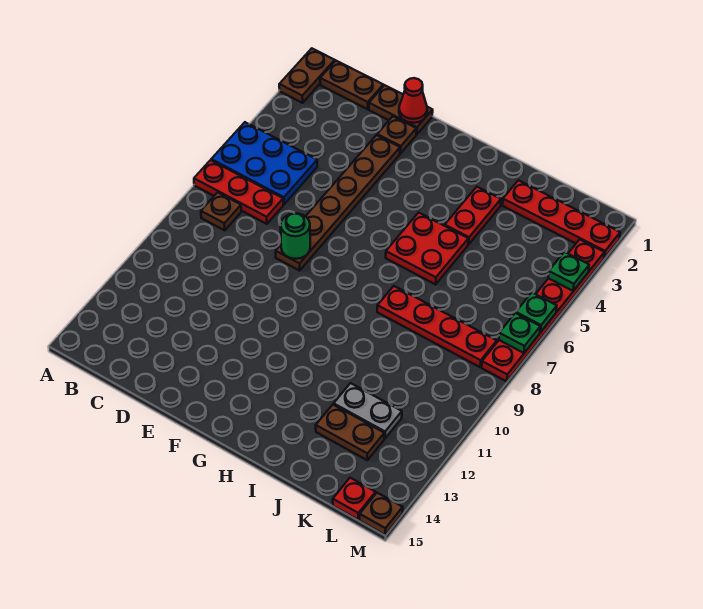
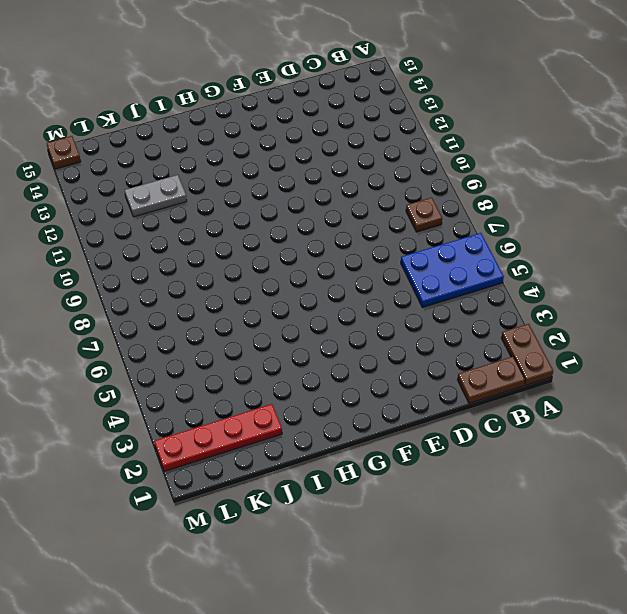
none -> red 1x3 plate [194,160,283,224]
none -> brown 1x2 plate [369,85,433,134]
none -> brown 1x1 plate [377,116,416,153]

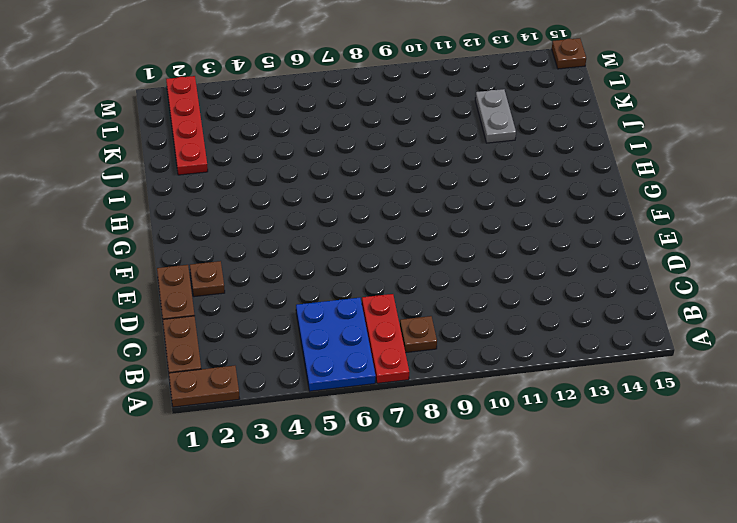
none -> brown 1x6 plate [276,135,400,271]
none -> red 2x2 plate [386,213,468,284]
none -> red 1x2 plate [445,187,501,244]

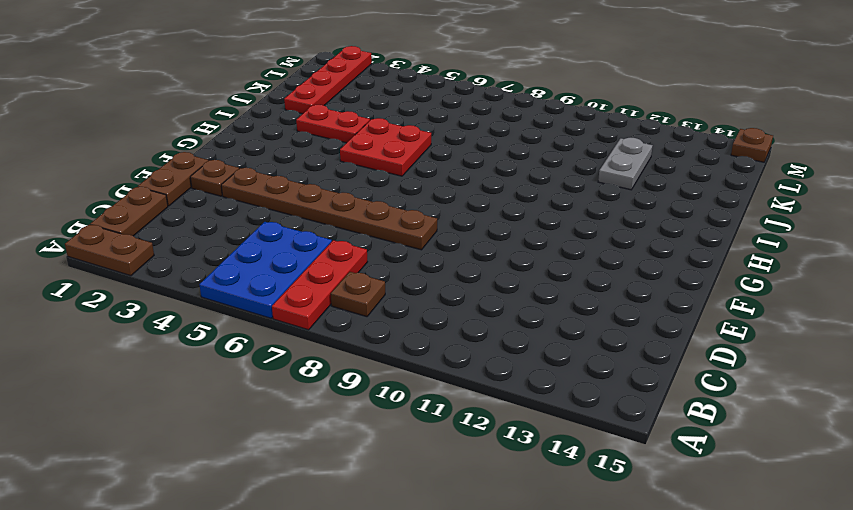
none -> red 1x4 plate [377,286,497,367]
none -> brown 1x2 plate [316,405,384,460]
none -> red 1x1 plate [333,478,376,520]

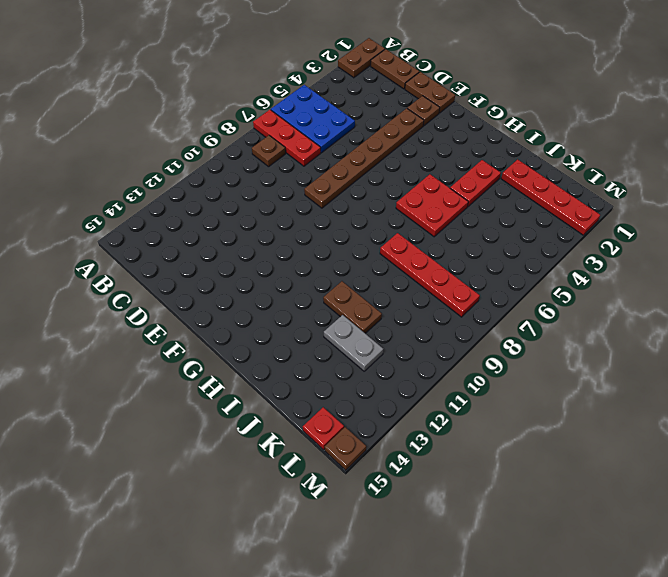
brown 1x2 plate [323,281,382,333] -> brown 1x2 plate moved to [316,405,384,460]
none -> red 1x6 plate [482,239,604,382]
none -> red 1x1 cone [399,78,427,123]
none -> green 1x1 round brick [281,213,310,259]

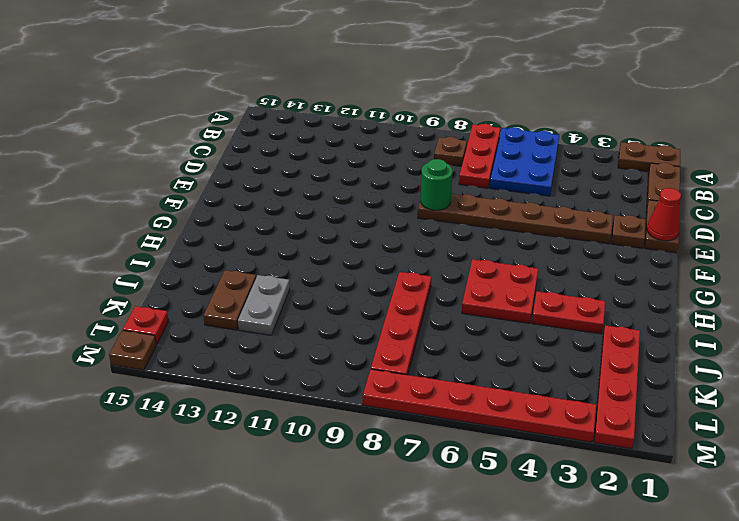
none -> green 1x1 plate [548,252,589,291]
none -> green 1x1 plate [516,293,557,332]
none -> green 1x1 plate [499,313,540,353]

